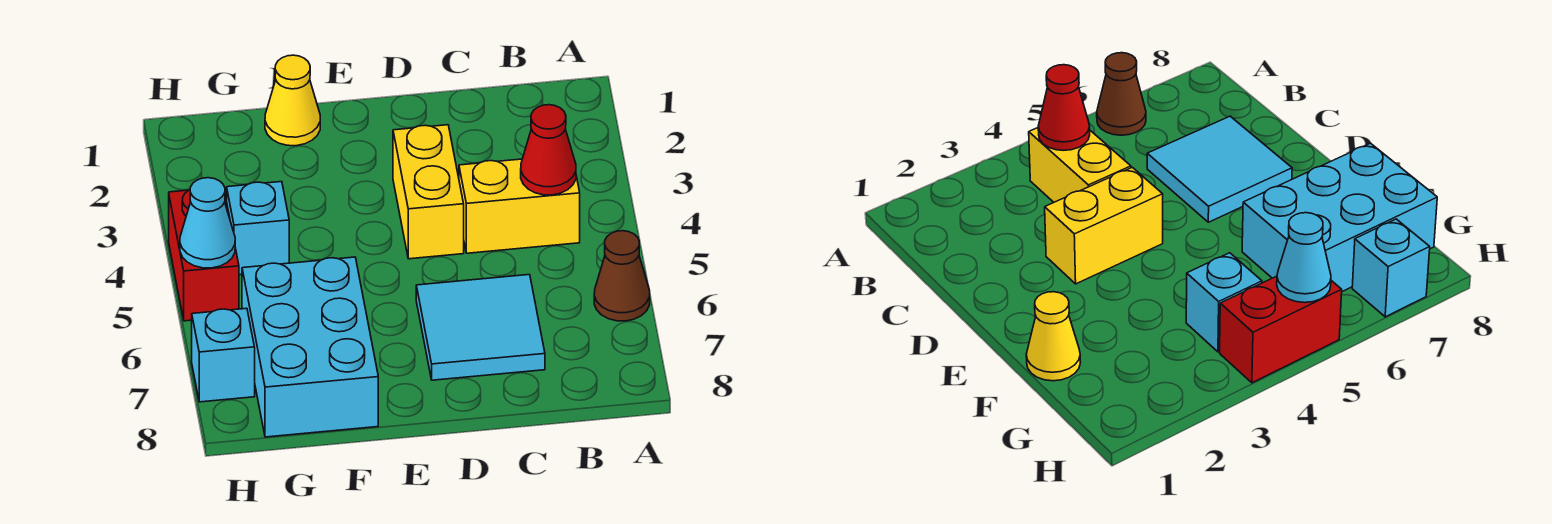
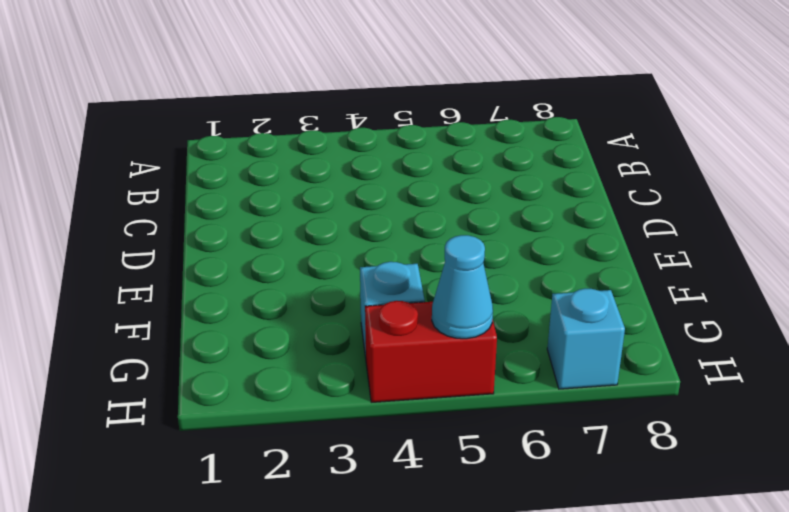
none -> brown 1x1 cone [594,231,650,321]
none -> yellow 1x2 brick [459,159,580,253]

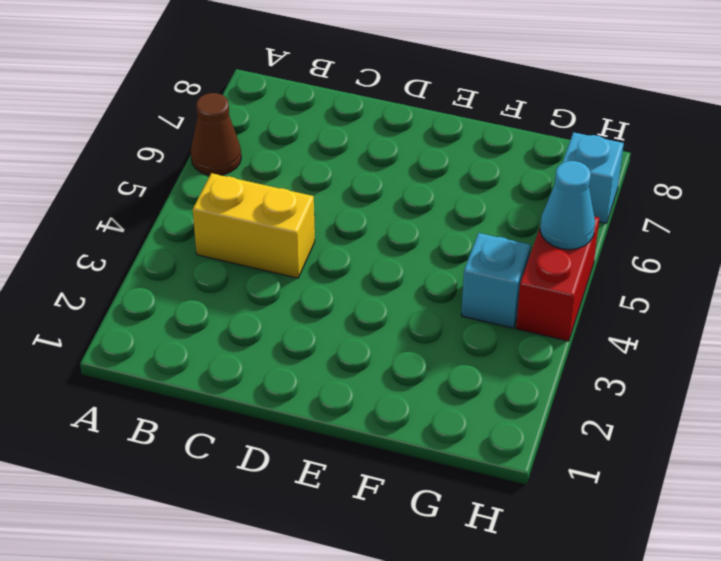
none -> cyan 2x2 tile [416,275,545,380]
none -> yellow 1x2 brick [393,125,464,259]

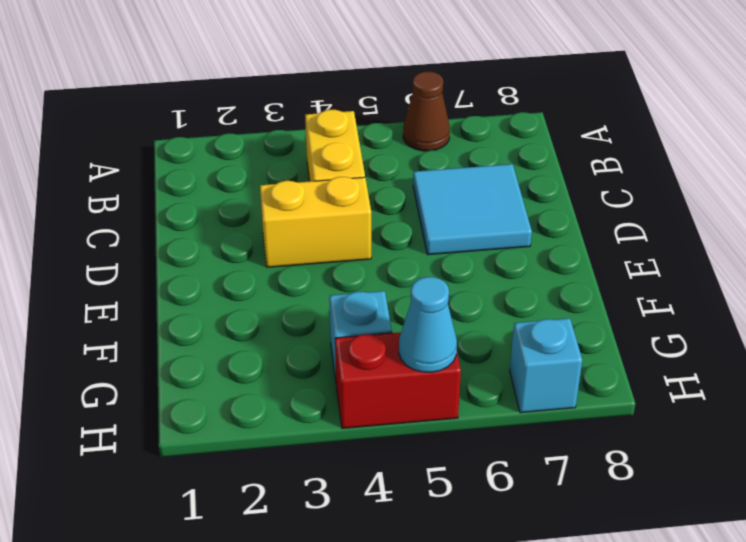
none -> yellow 1x1 cone [265,55,320,146]
none -> cyan 2x3 brick [242,257,378,437]

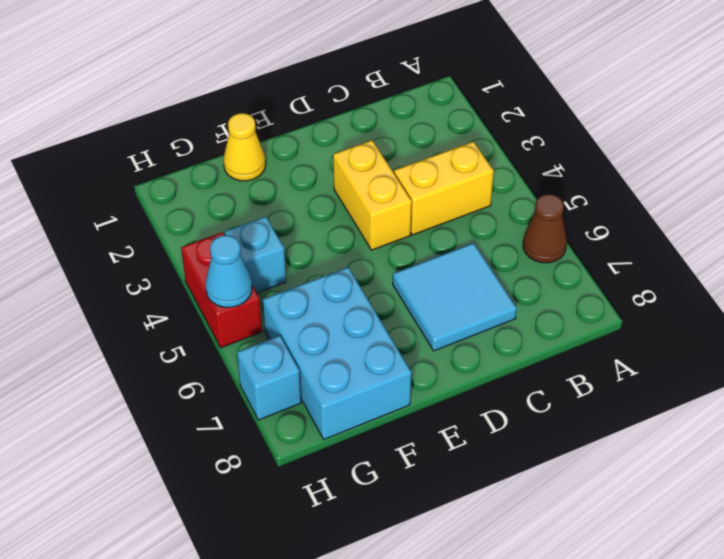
none -> red 1x1 cone [521,105,576,195]

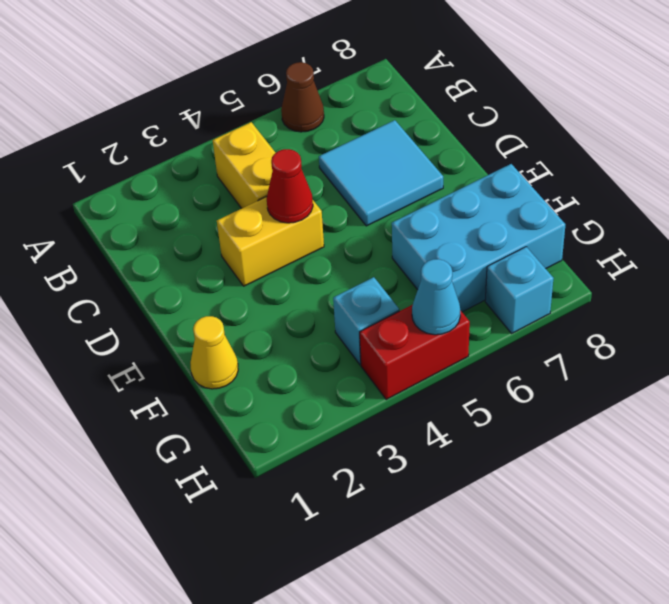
red 1x1 cone [267,149,313,223] -> red 1x1 cone moved to [521,105,576,195]

